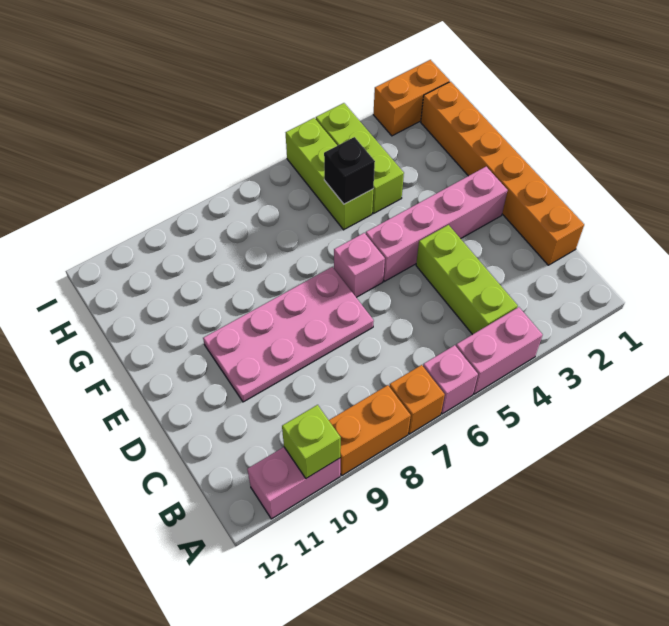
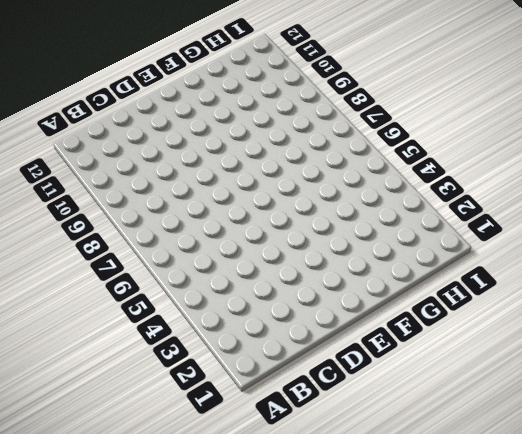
none -> pink 1x2 brick [456,307,543,394]
none -> pink 1x1 brick [423,345,478,414]
none -> orange 1x1 brick [389,365,445,434]

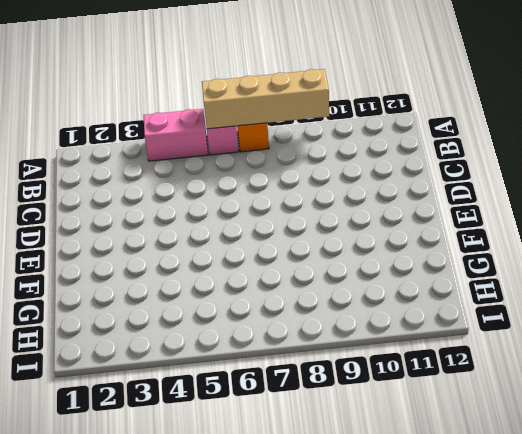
tan 1x4 brick [202,69,329,129] -> none
none -> orange 1x2 brick [329,385,411,475]
none -> pink 1x2 brick [247,447,340,519]
none -> lime 1x3 brick [416,225,518,334]

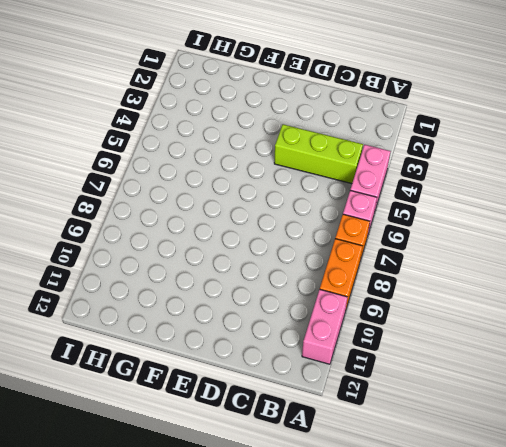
none -> orange 1x6 brick [421,82,584,265]
none -> pink 2x4 plate [203,267,374,402]
none -> pink 1x4 brick [366,167,508,281]

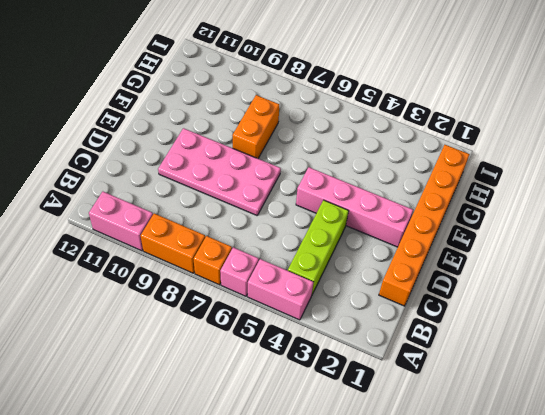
orange 1x2 brick [232,95,279,158] -> orange 1x2 brick turned to [373,60,450,136]
none -> pink 1x1 brick [334,233,385,297]
none -> lime 1x3 brick [316,103,404,213]
none -> lime 1x3 brick [286,118,373,230]

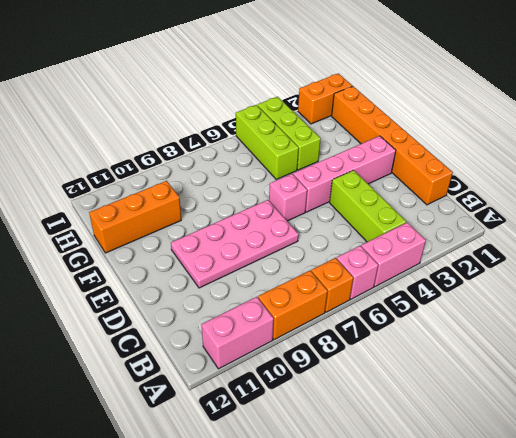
orange 1x3 brick [89,181,181,253] -> none
none -> lime 1x1 brick [282,405,341,478]
none -> black 1x1 brick [324,137,375,204]

